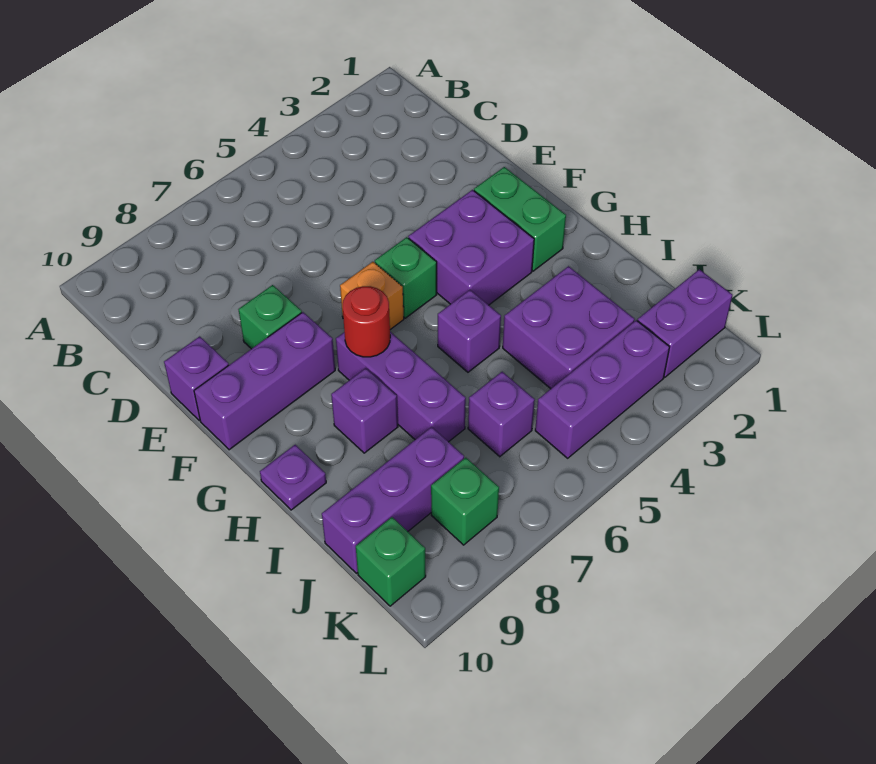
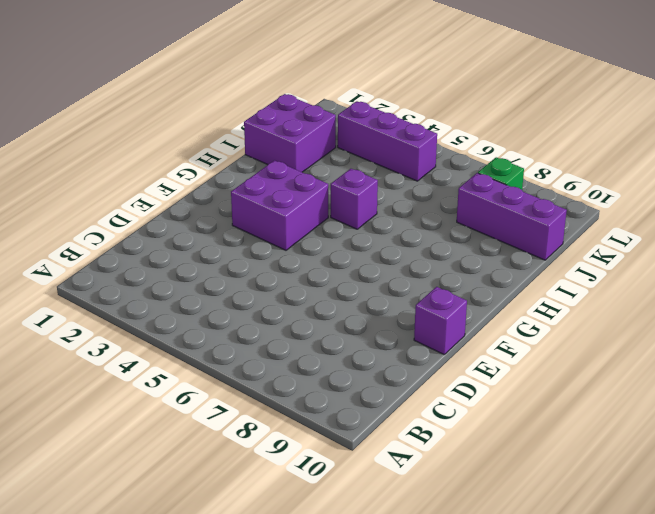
purple 2x2 brick [244,94,336,172] -> purple 2x2 brick moved to [503,266,634,389]
none -> green 1x1 brick [238,285,302,349]
none -> green 1x2 brick [474,167,566,271]
none -> green 1x1 brick [375,237,437,318]

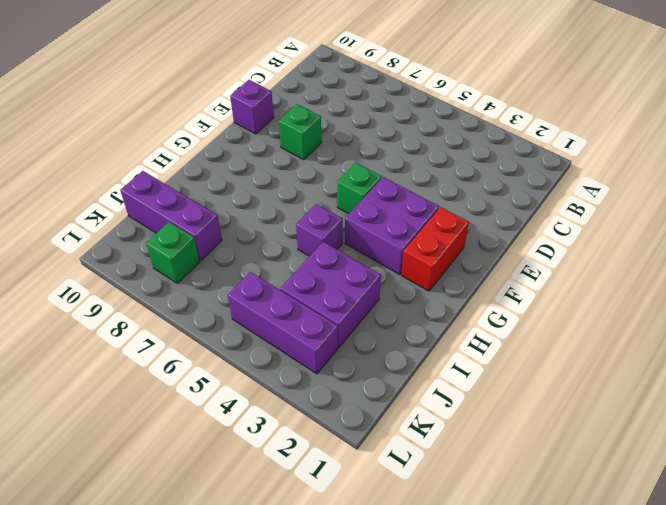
red 1x2 brick [401,207,469,291] -> green 1x2 brick [474,167,566,271]
none -> orange 1x1 brick [340,262,404,330]
none -> purple 1x3 brick [194,312,335,450]
none -> purple 1x3 brick [336,332,466,442]

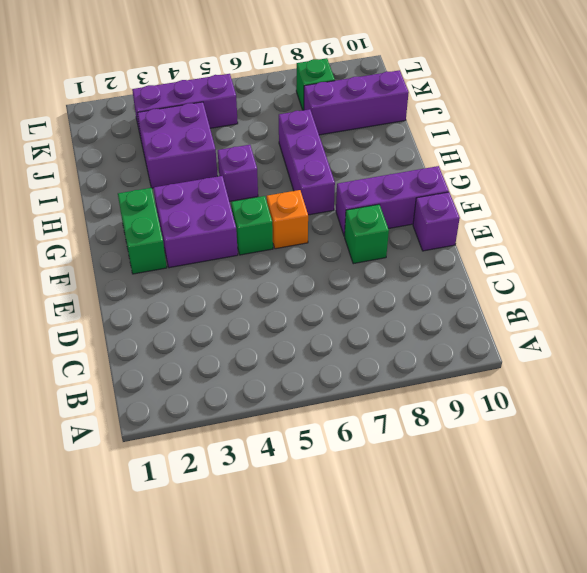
none -> purple 1x1 brick [331,368,398,453]
none -> purple 1x1 plate [260,445,326,510]
none -> purple 1x1 brick [468,372,535,457]

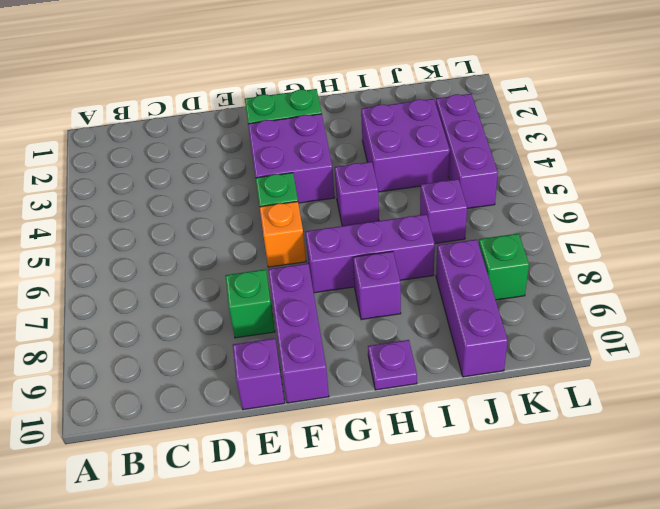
none -> purple 1x2 brick [638,269,732,377]
none -> green 1x1 brick [356,517,426,606]
none -> red 1x1 round brick [343,286,390,357]

